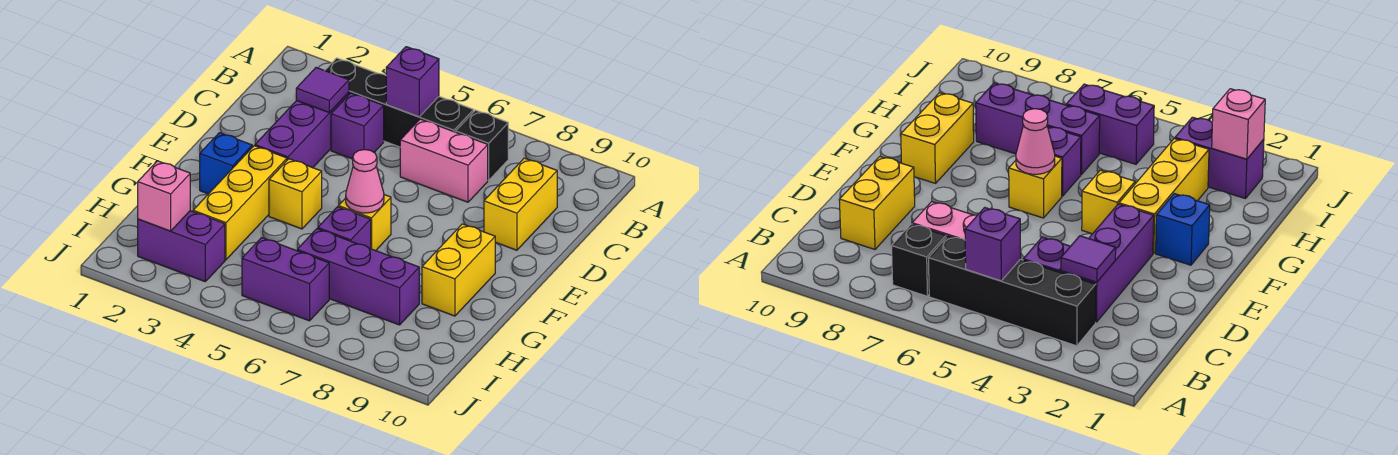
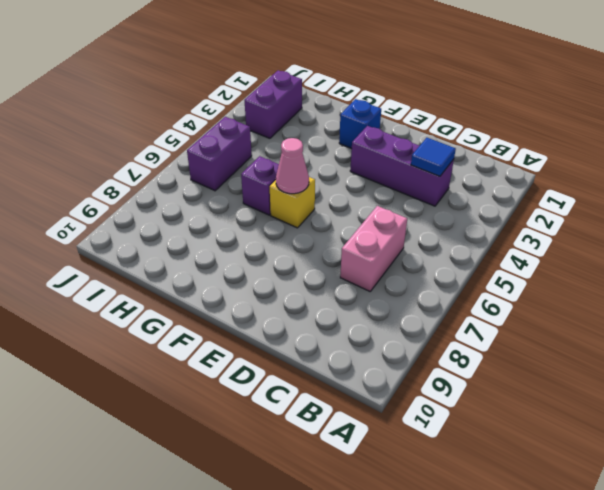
blue 1x1 tile [411,138,456,176] -> purple 1x1 tile [296,68,349,113]
none -> black 1x4 brick [325,58,474,147]
none -> black 1x1 brick [456,110,508,180]
none -> purple 1x1 brick [331,93,384,159]

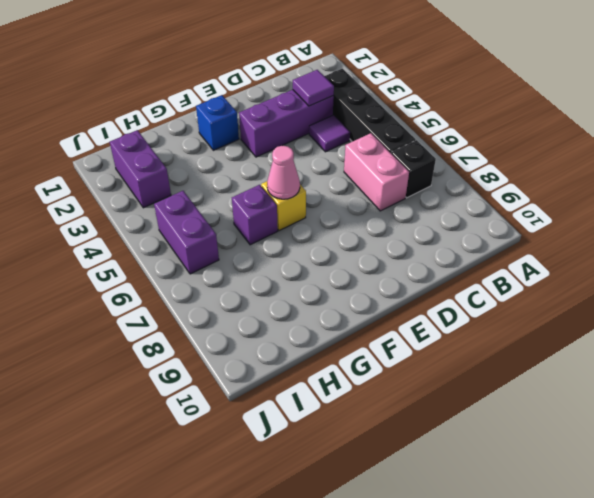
purple 1x1 tile [309,115,350,152] -> purple 1x1 brick [331,93,384,159]
none -> yellow 1x2 brick [484,158,557,250]
none -> yellow 1x3 brick [193,146,287,260]
none -> yellow 1x1 brick [269,159,322,229]

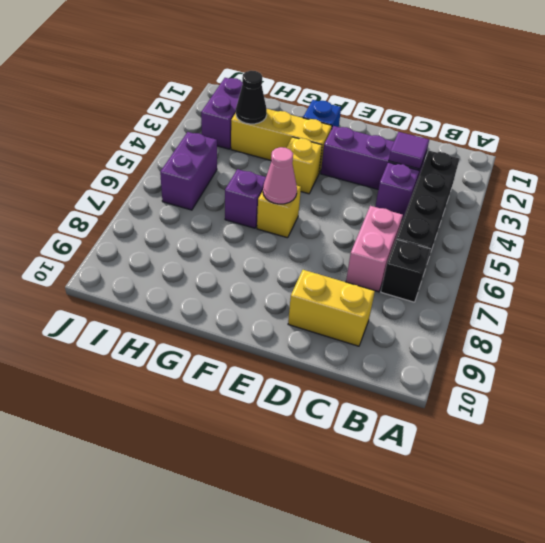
black 1x1 cone [236,71,267,124] -> none
none -> yellow 1x2 brick [422,224,495,316]
none -> purple 1x3 brick [297,229,419,325]
none -> purple 1x1 brick [386,47,439,117]

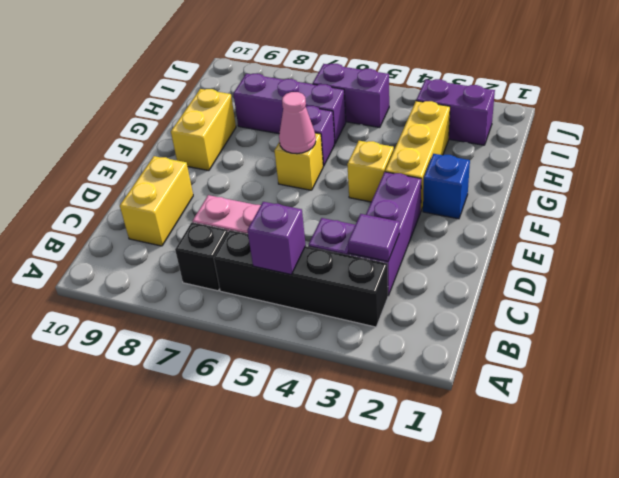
none -> pink 1x1 brick [138,161,190,231]

